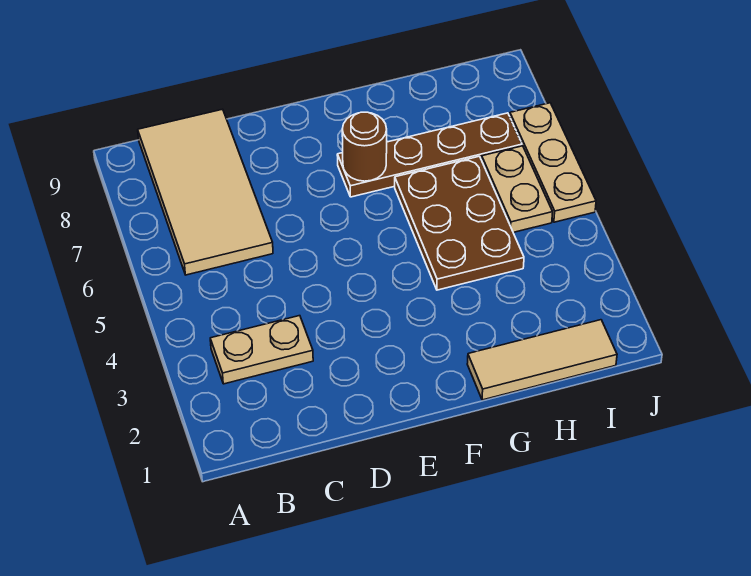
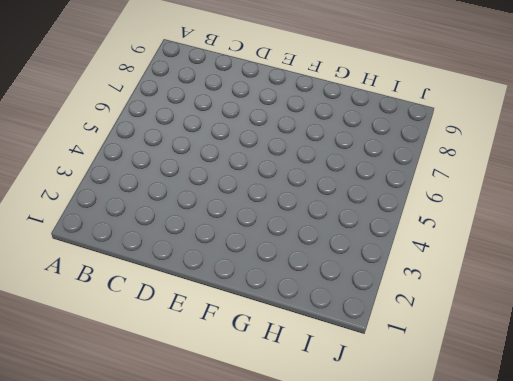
none -> tan 1x2 plate [210,316,313,384]
none -> tan 2x4 tile [138,109,273,275]

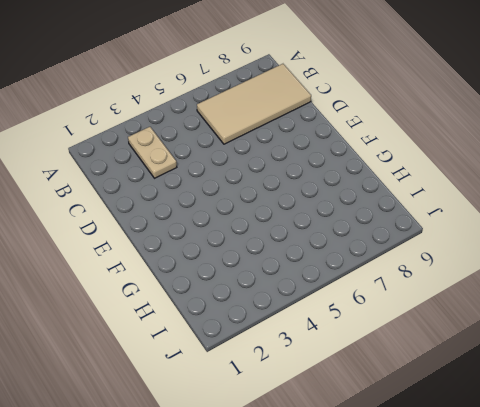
none -> brown 1x4 plate [337,113,522,197]
none -> tan 1x3 tile [467,320,617,400]

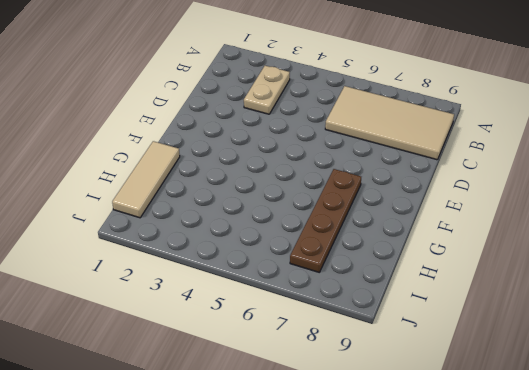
none -> brown 2x3 plate [395,156,524,290]
none -> tan 1x2 plate [482,146,553,232]

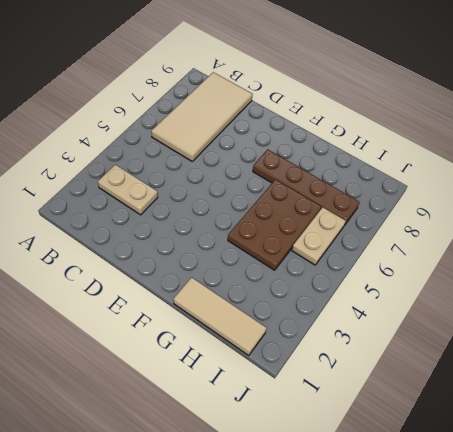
none -> tan 1x3 plate [510,103,596,222]
none -> brown 1x1 round brick [342,112,387,181]

